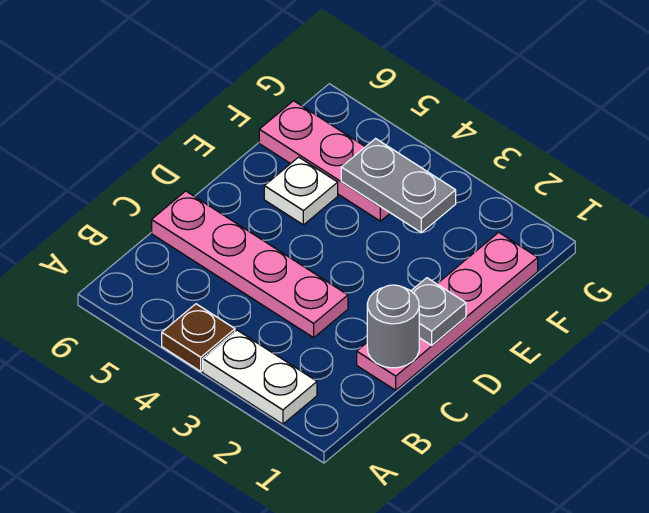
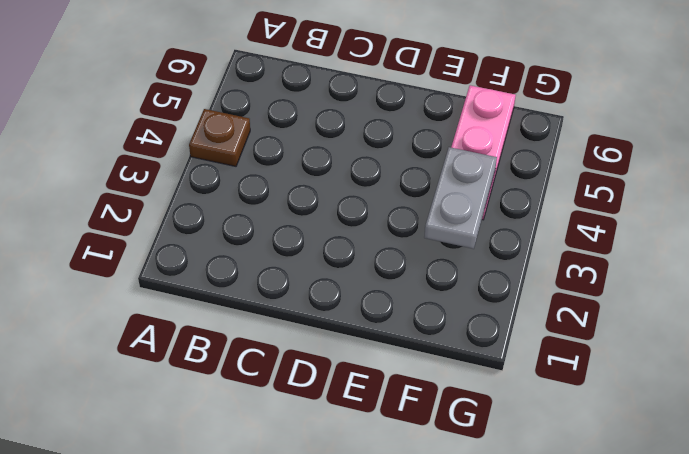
none -> white 1x2 plate [203,330,317,424]
none -> pink 1x4 plate [357,232,538,390]

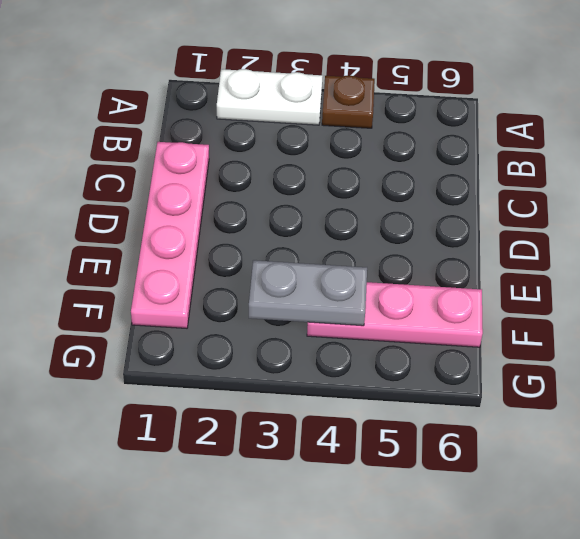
none -> pink 1x4 plate [152,191,348,338]
none -> white 1x1 plate [264,157,338,225]

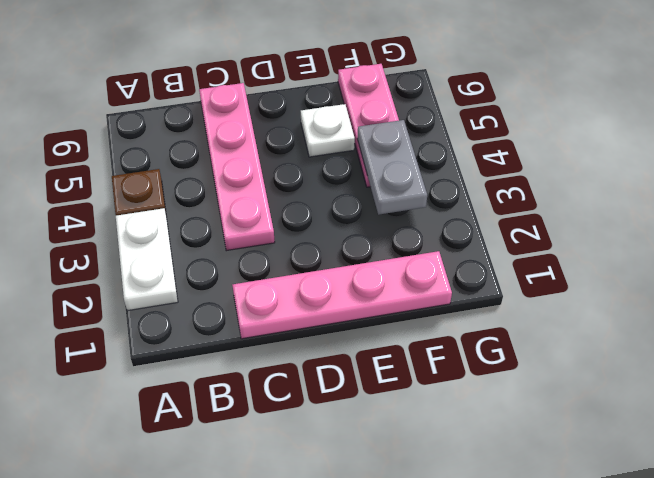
none -> grey 1x1 round brick [367,285,419,368]
none -> grey 1x1 plate [411,278,466,345]

